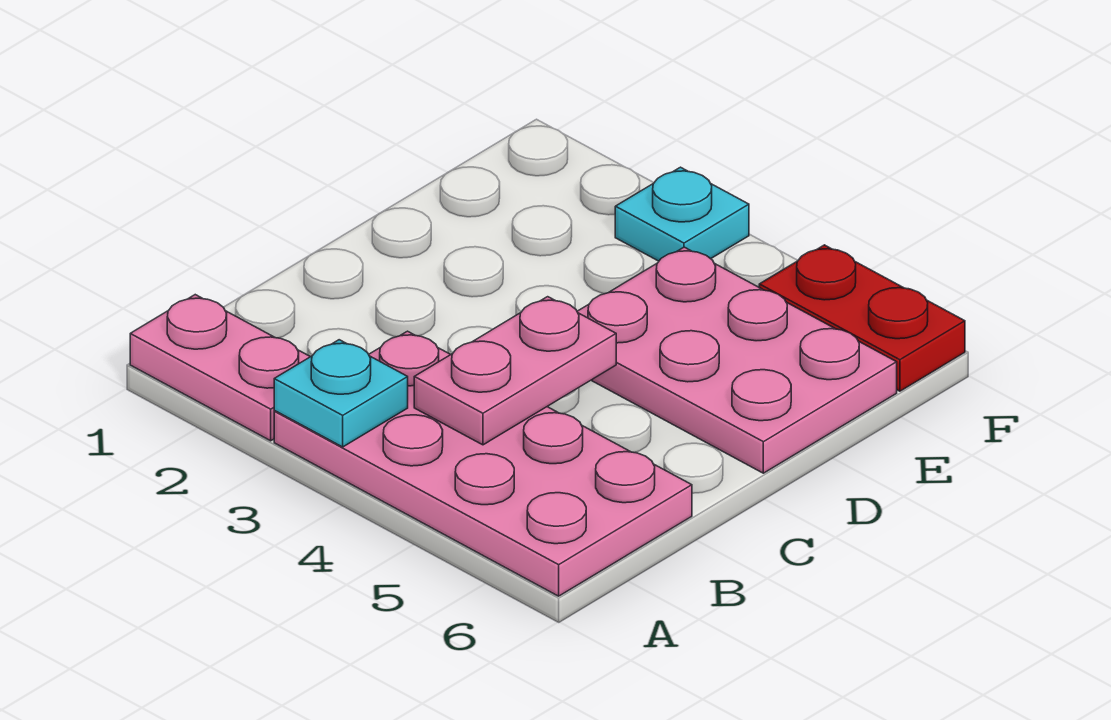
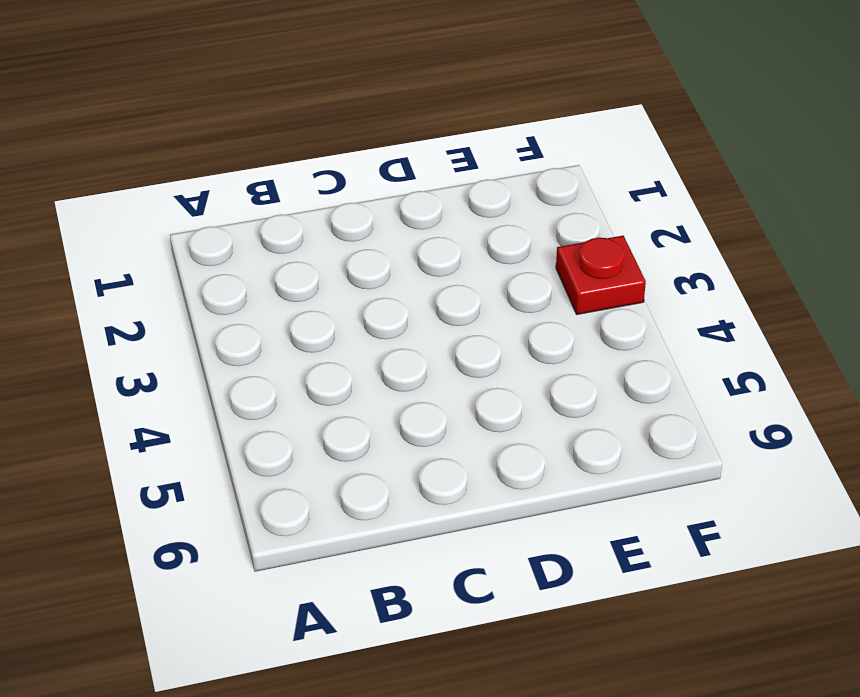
red 1x1 plate [556,236,646,314] -> cyan 1x1 plate [615,167,749,261]
none -> pink 1x2 plate [130,295,310,441]
none -> pink 2x4 plate [274,331,692,596]

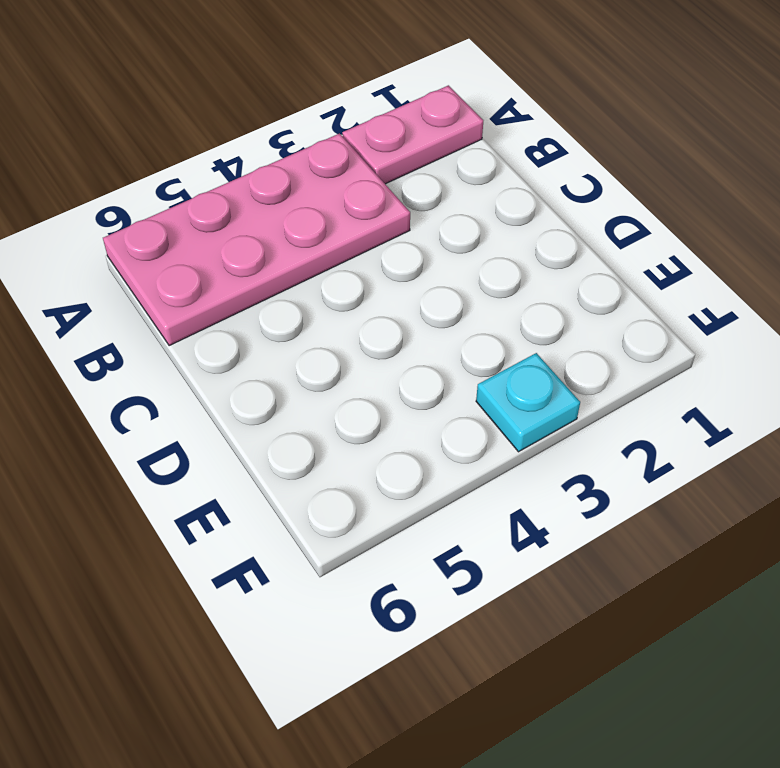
none -> pink 2x3 plate [577,247,897,473]
none -> red 1x2 plate [759,245,965,391]

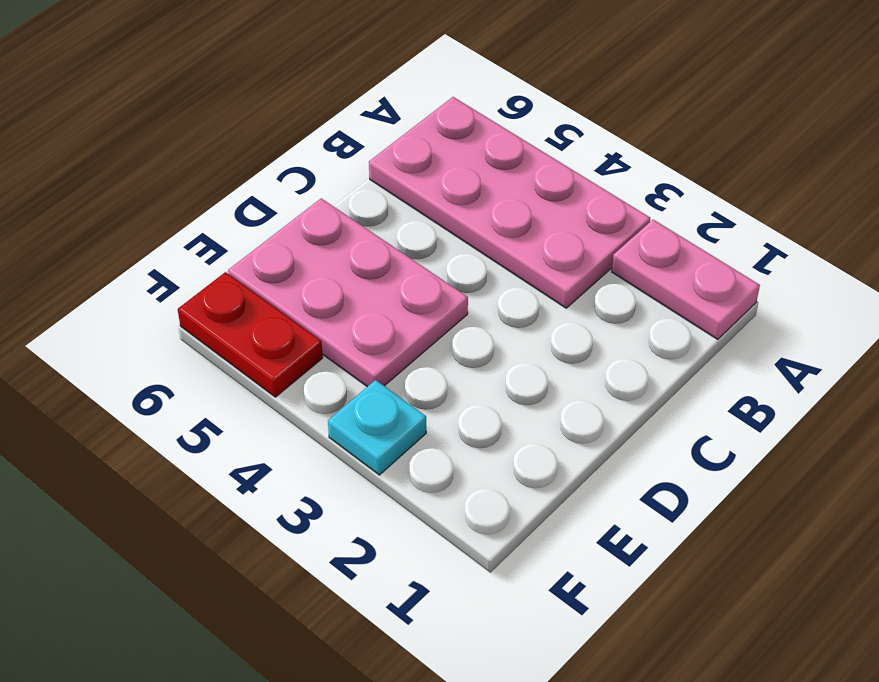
none -> cyan 1x1 plate [274,340,408,447]
none -> pink 1x2 plate [414,297,616,445]

